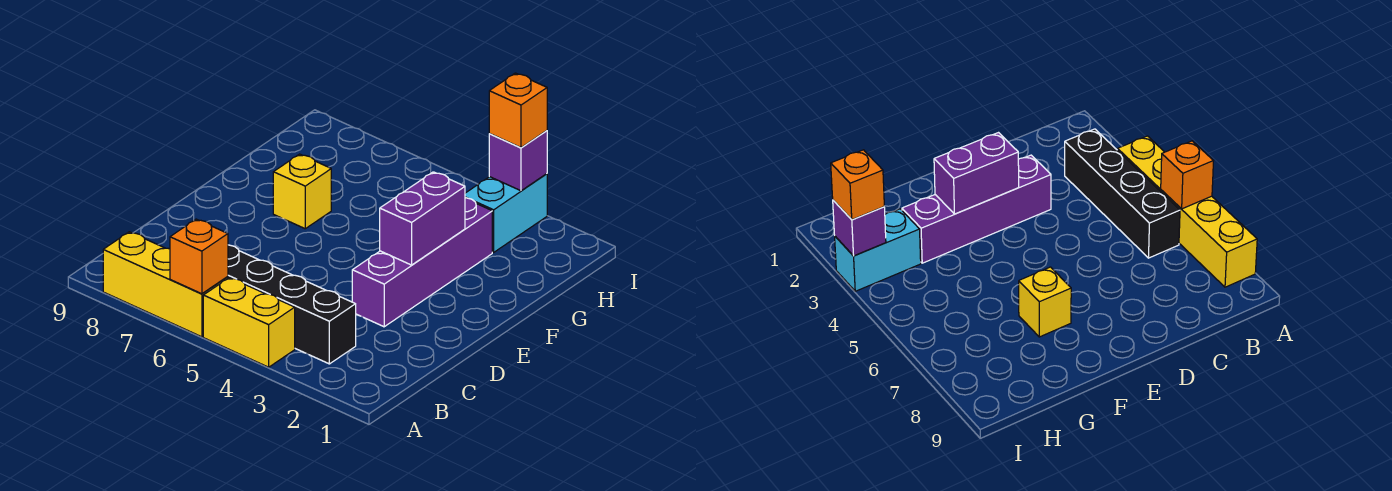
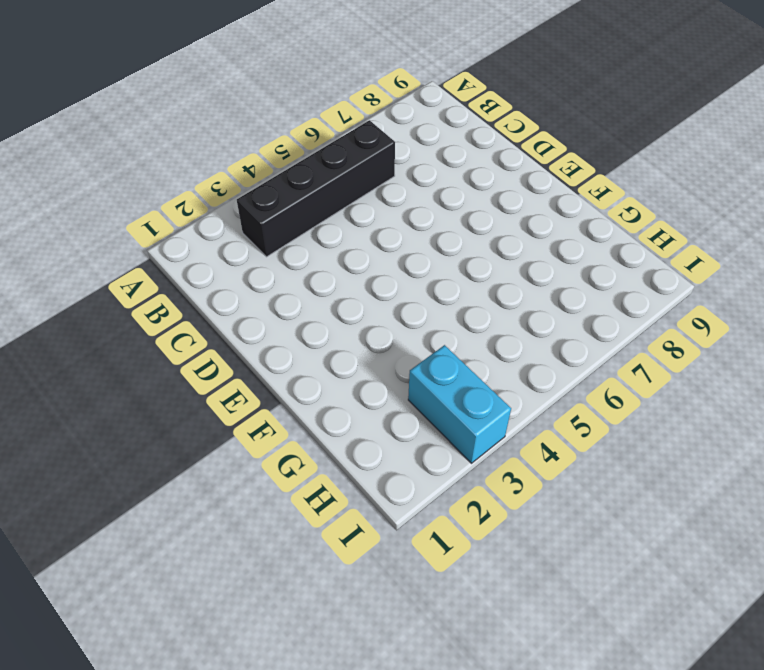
none -> yellow 1x2 brick [203,278,295,367]
none -> yellow 1x3 brick [103,232,228,337]

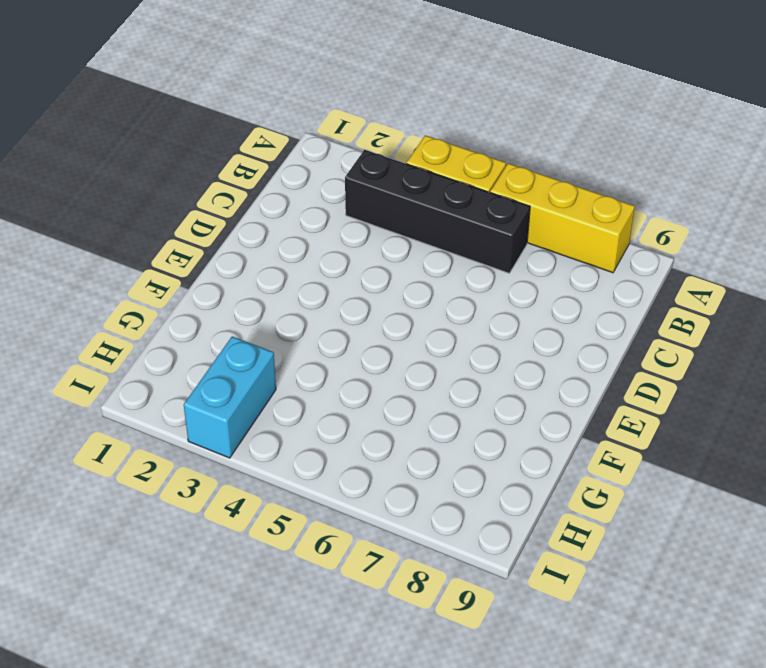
none -> purple 1x4 brick [352,198,492,327]
none -> yellow 1x1 brick [273,154,331,229]

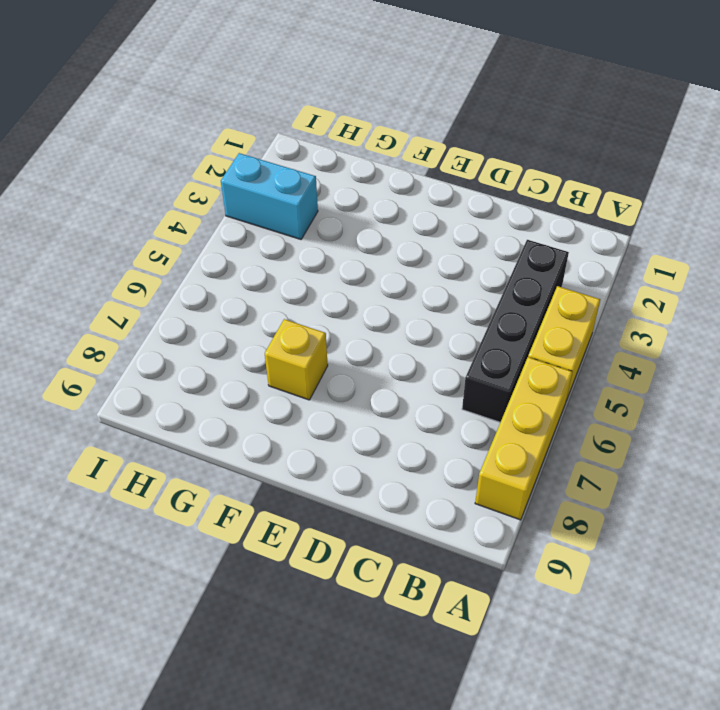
none -> purple 1x4 brick [352,198,492,327]
none -> orange 1x1 brick [170,219,228,294]

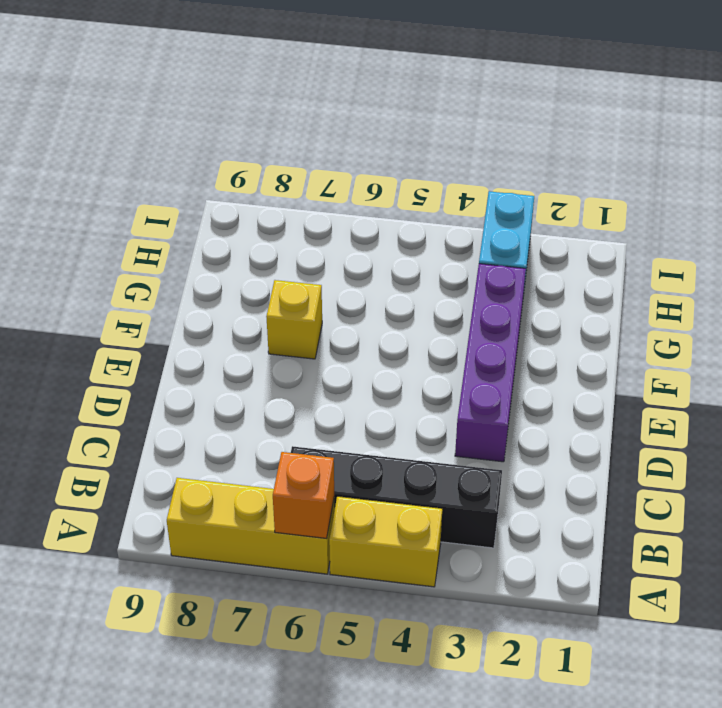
none -> purple 1x2 brick [380,172,465,265]
none -> purple 1x1 brick [489,131,547,191]

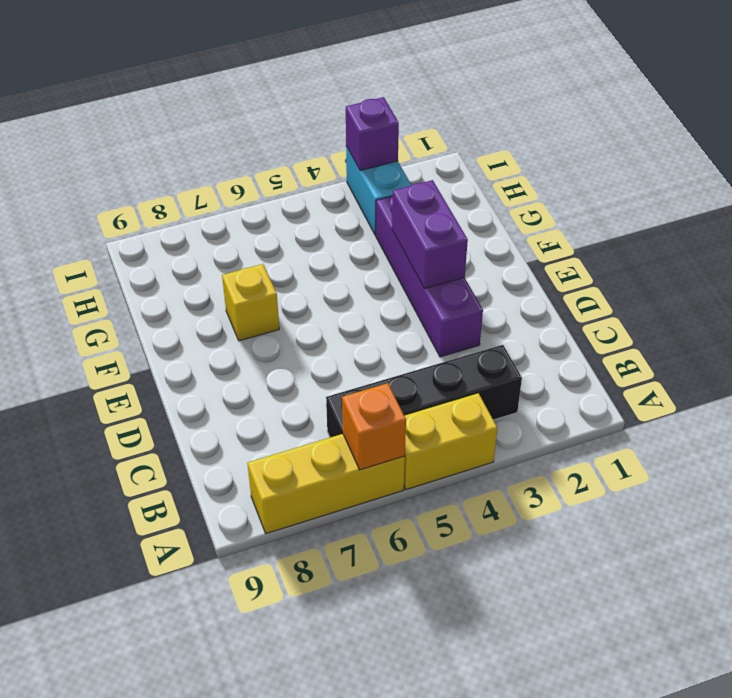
none -> orange 1x1 brick [489,73,547,148]

